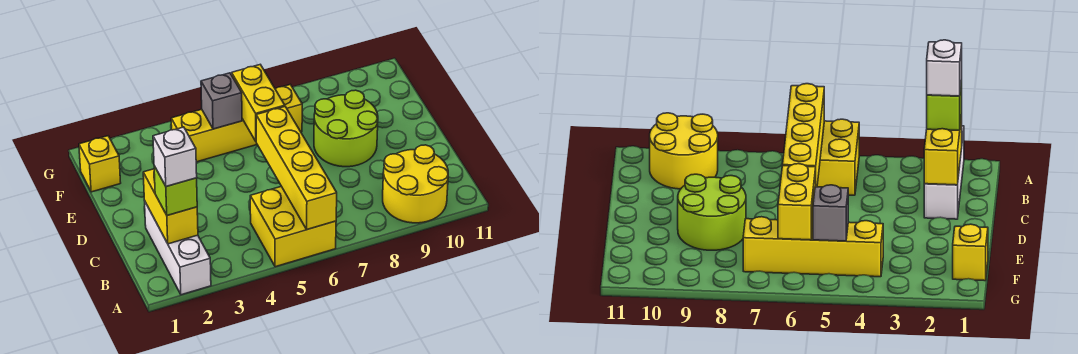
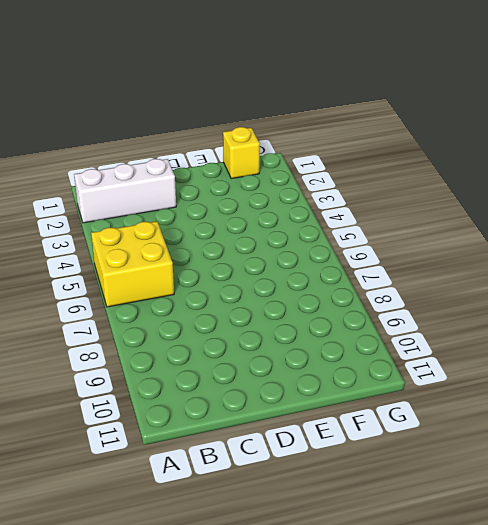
none -> yellow 2x2 round brick [383,145,448,223]
none -> lime 2x2 round brick [314,90,378,167]
none -> yellow 1x4 brick [171,85,302,162]

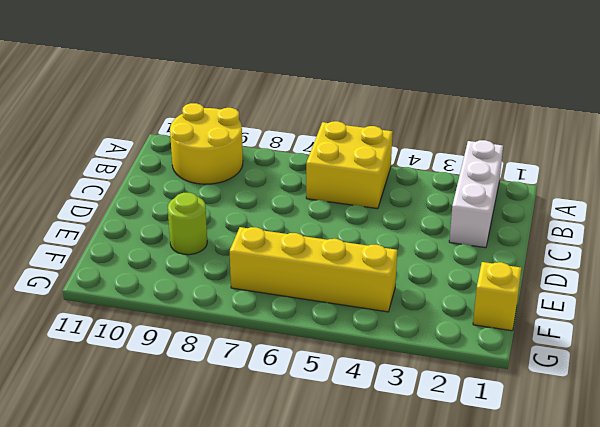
lime 1x1 round brick [168,193,207,255] -> lime 2x2 round brick [314,90,378,167]
none -> yellow 1x4 brick [256,107,337,229]
none -> yellow 1x2 brick [143,169,198,244]
none -> yellow 1x2 brick [232,65,285,141]

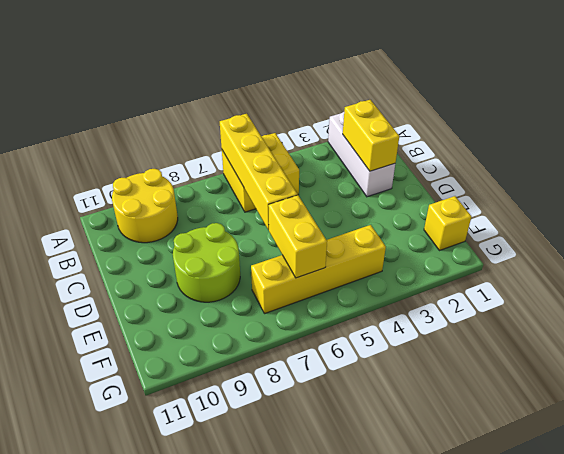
none -> grey 1x1 brick [201,73,242,129]
none -> lime 1x1 brick [154,166,197,215]
none -> white 1x1 brick [153,127,197,187]

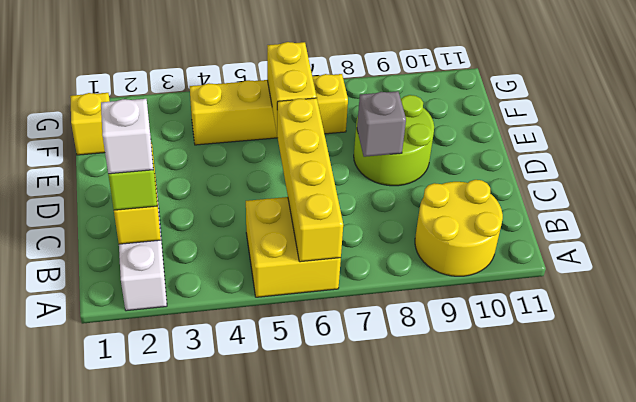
grey 1x1 brick [357,91,406,157] -> grey 1x1 brick moved to [201,73,242,129]

